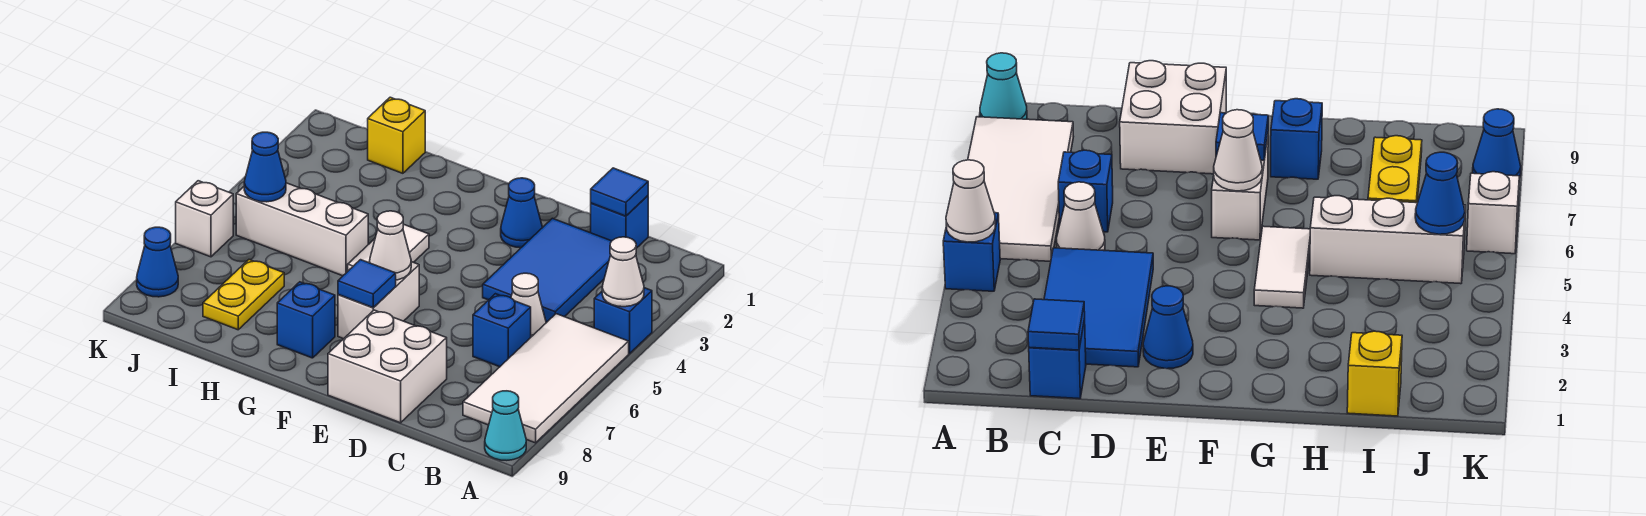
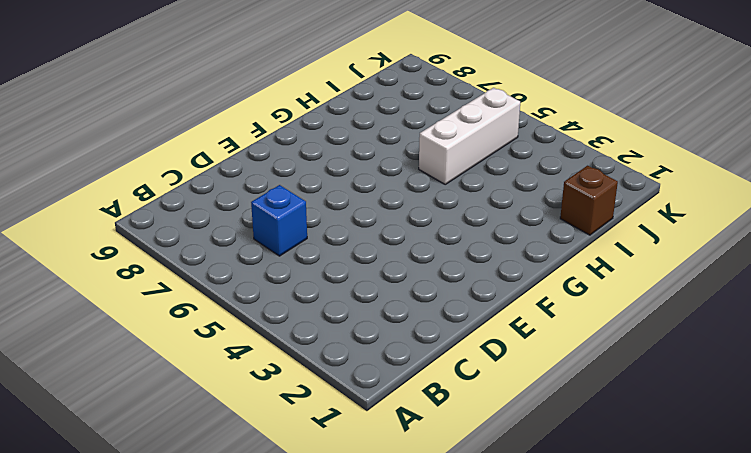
brown 1x1 brick [560,166,618,235] -> yellow 1x1 brick [368,97,425,173]
none -> blue 1x1 brick [594,288,652,353]
none -> white 2x4 tile [463,314,629,443]
none -> cyan 1x1 cone [485,391,526,460]

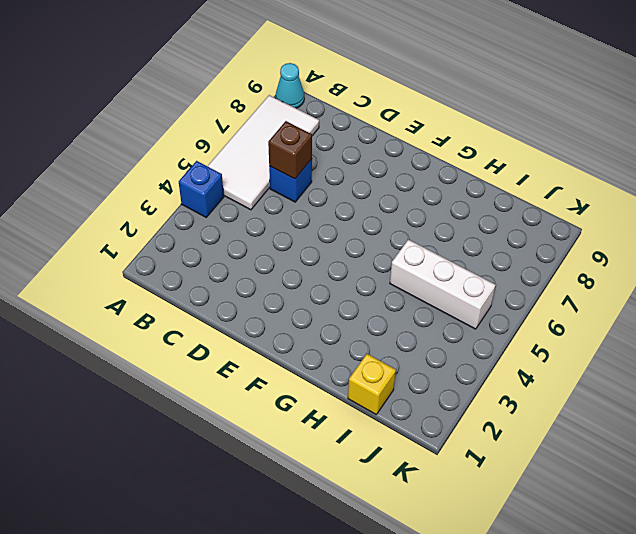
brown 1x1 brick [268,121,312,179] -> none
none -> blue 1x1 brick [591,196,648,248]
none -> blue 2x3 tile [483,218,611,322]
none -> white 1x1 cone [511,273,546,337]

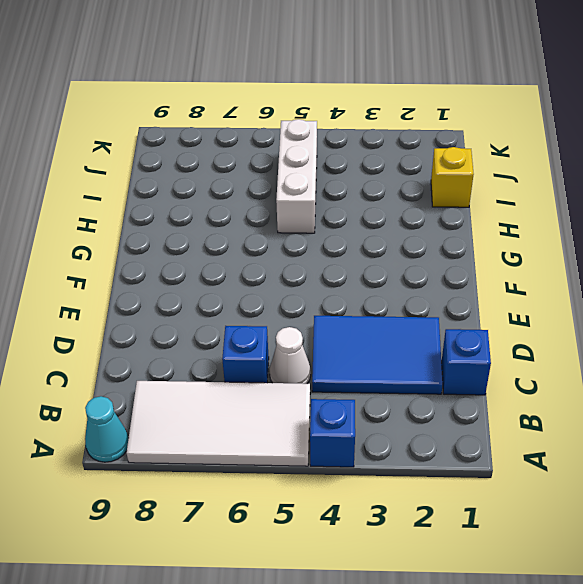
none -> white 2x2 brick [328,310,447,423]
none -> blue 1x1 cone [501,178,542,248]
none -> white 1x2 brick [338,262,419,339]

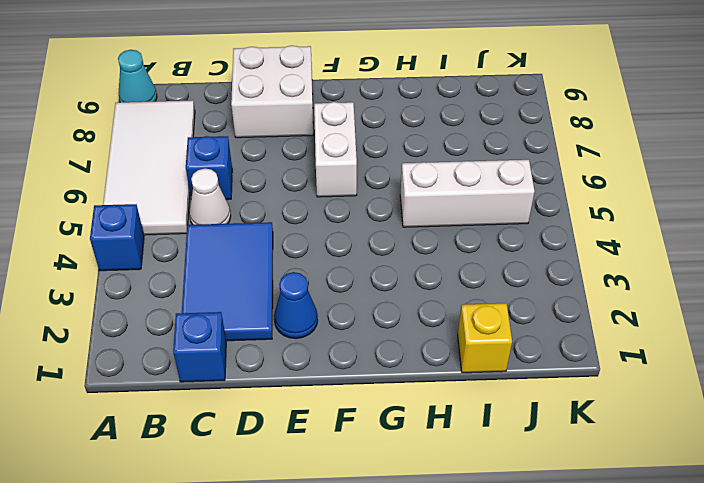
none -> white 1x2 tile [348,224,429,271]
none -> blue 1x1 brick [277,282,335,358]
none -> yellow 1x2 plate [203,260,284,330]

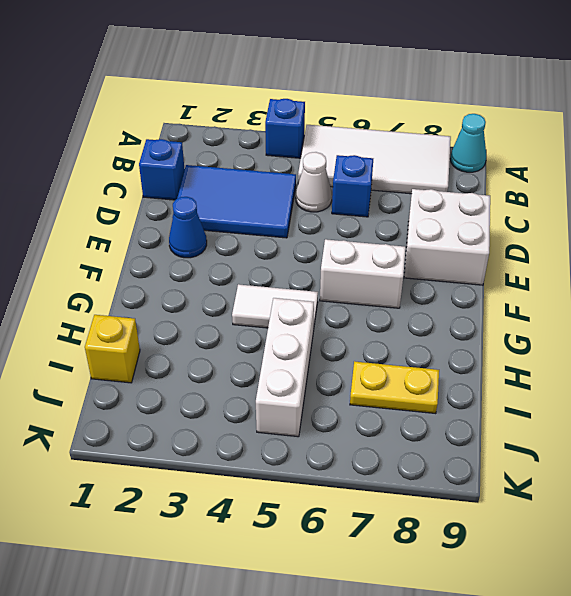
none -> blue 1x1 brick [277,282,335,358]
none -> white 1x1 brick [176,181,233,257]
none -> blue 1x1 cone [137,227,178,297]

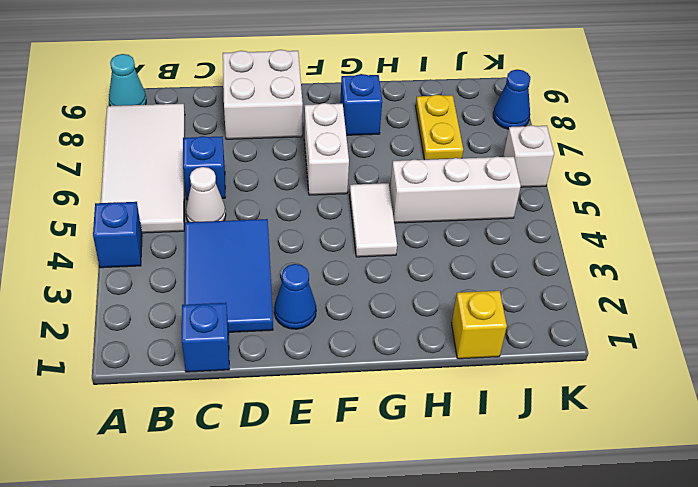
none -> white 1x1 cone [602,237,644,307]
none -> blue 1x1 tile [591,168,648,216]
none -> white 1x1 cone [369,211,411,280]

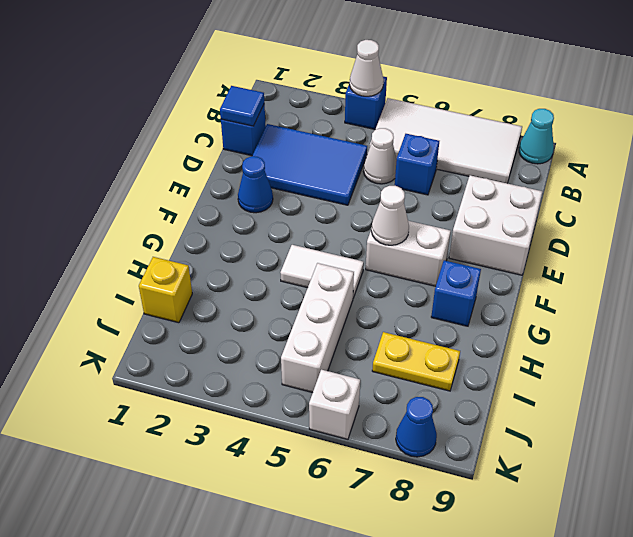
none -> blue 1x1 tile [338,260,396,308]
none -> blue 1x1 cone [244,132,286,202]

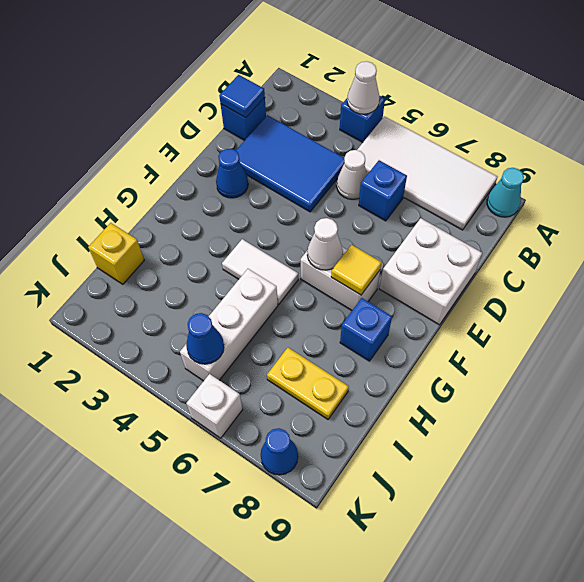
yellow 1x1 tile [331,245,381,295] -> blue 1x1 tile [338,260,396,308]

